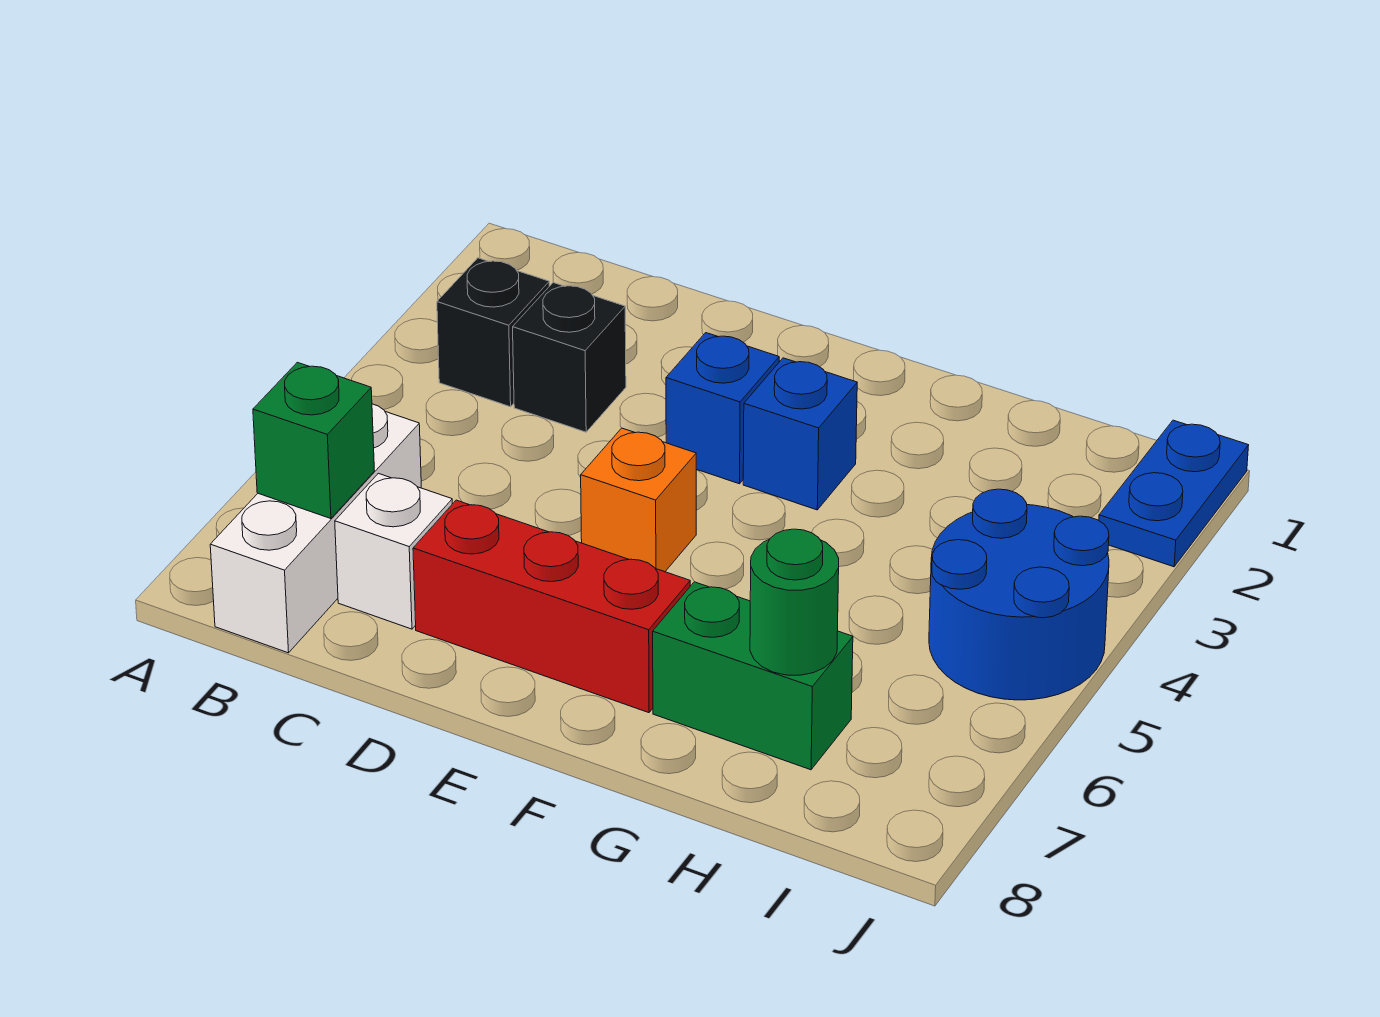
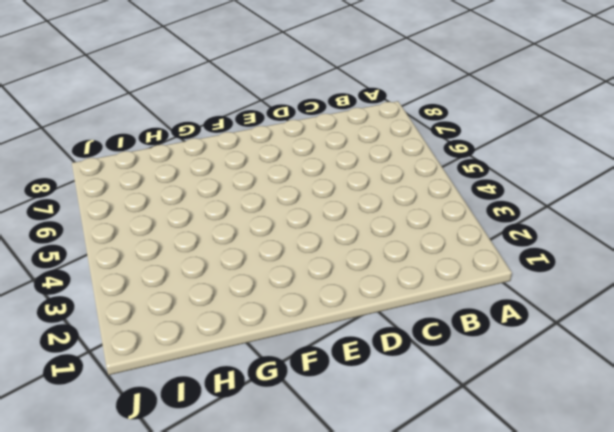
none -> black 1x1 brick [437,258,549,407]
none -> white 1x3 brick [210,404,421,653]
none -> black 1x1 brick [513,283,626,432]

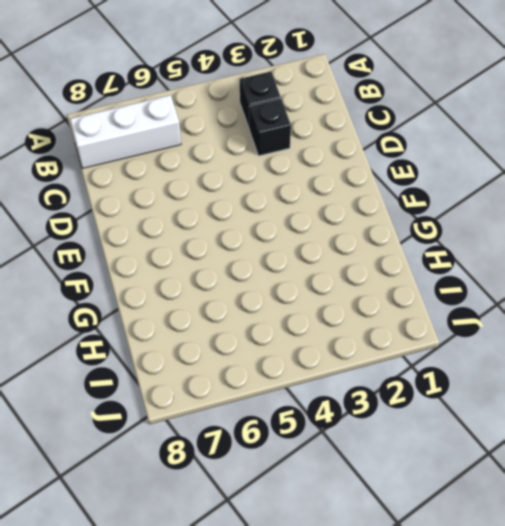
none -> white 1x1 brick [335,473,452,629]
none -> red 1x3 brick [413,500,690,713]
none -> blue 1x1 brick [666,333,779,484]

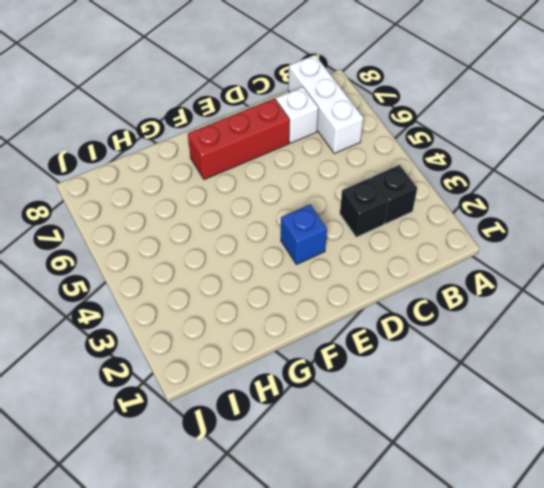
none -> orange 1x1 brick [581,428,696,572]
none -> blue 1x1 brick [743,358,857,510]
none -> green 1x2 brick [653,582,853,770]

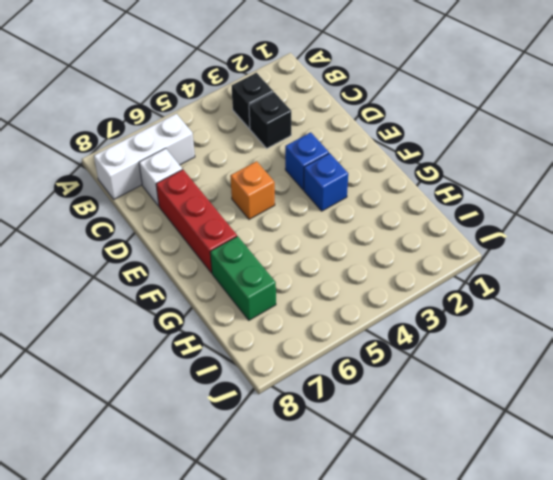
none -> blue 2x2 round brick [929,489,1109,700]
none -> blue 1x2 plate [1099,420,1249,567]
none -> green 1x1 brick [253,362,374,519]

